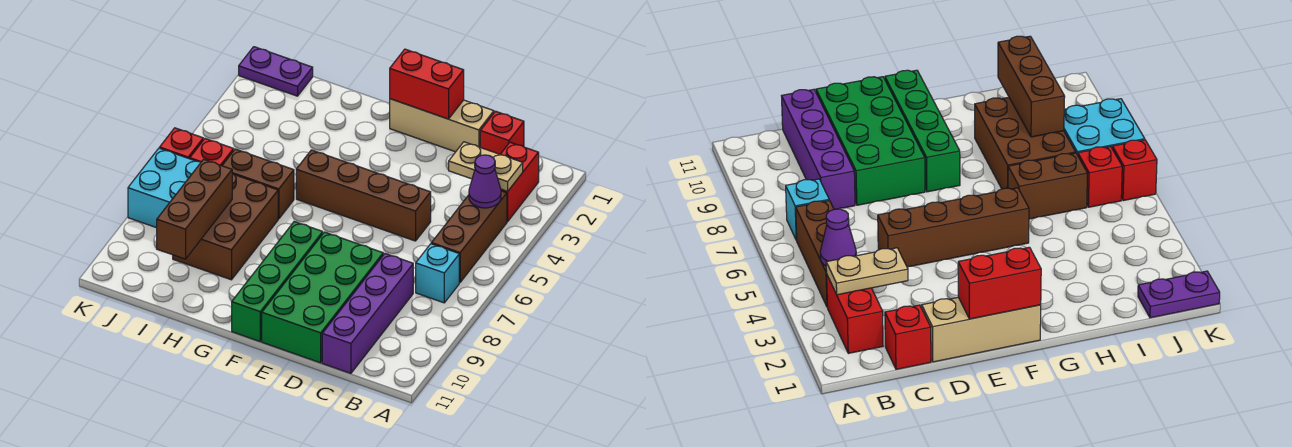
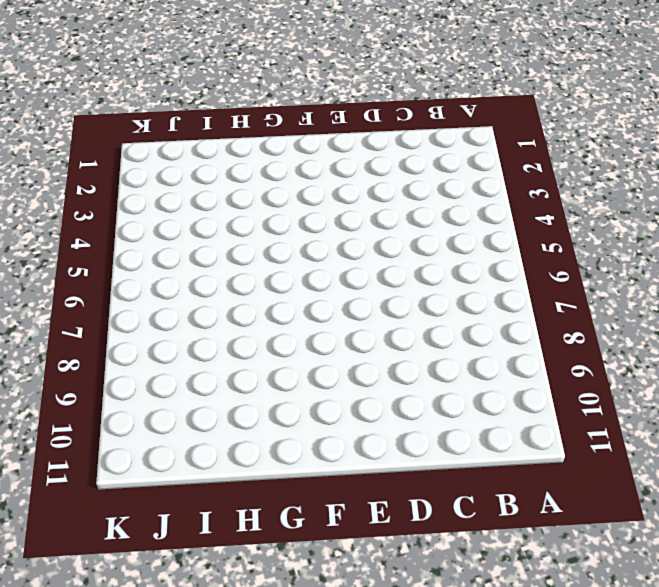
none -> red 1x2 brick [500,142,539,222]
none -> brown 1x3 brick [431,191,507,282]
none -> cyan 1x1 brick [416,244,459,303]

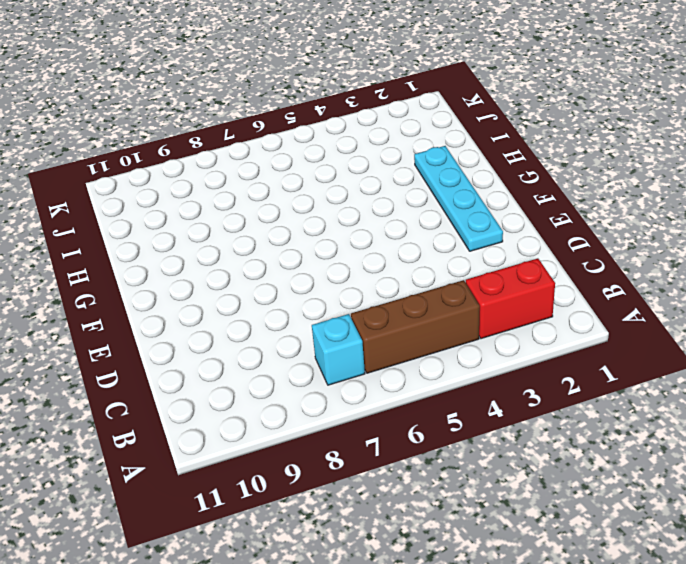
cyan 1x4 plate [414,146,503,251] -> none
none -> red 1x1 brick [480,111,524,154]
none -> purple 1x4 brick [322,254,413,373]
none -> tan 1x3 brick [390,99,494,152]

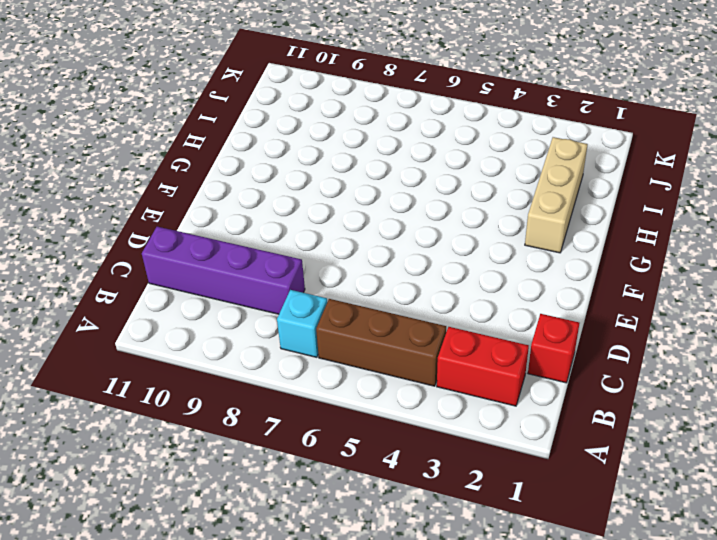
tan 1x3 brick [525,137,588,253] -> tan 1x3 brick moved to [390,99,494,152]
none -> brown 1x4 brick [296,150,431,241]
none -> green 2x4 brick [262,232,383,363]
none -> green 1x4 brick [232,222,323,341]

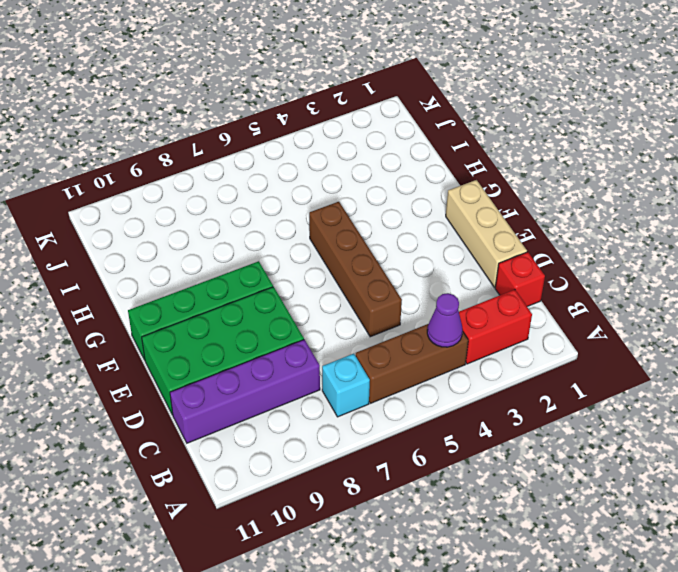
none -> brown 1x2 brick [222,149,294,219]
none -> brown 2x3 brick [173,174,278,280]
none -> purple 1x2 plate [239,47,313,96]

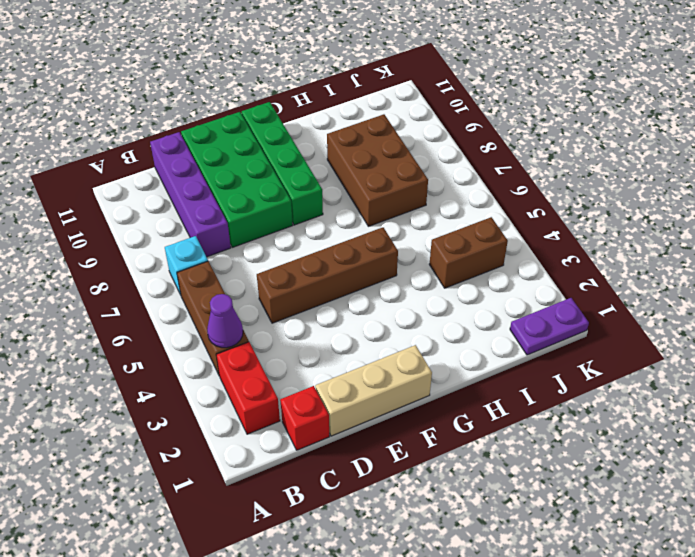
brown 1x2 brick [429,217,508,288] -> brown 1x2 brick moved to [222,149,294,219]
none -> red 1x1 brick [190,139,234,166]
none -> cyan 2x2 brick [128,148,201,228]
none -> red 1x1 brick [160,128,203,159]

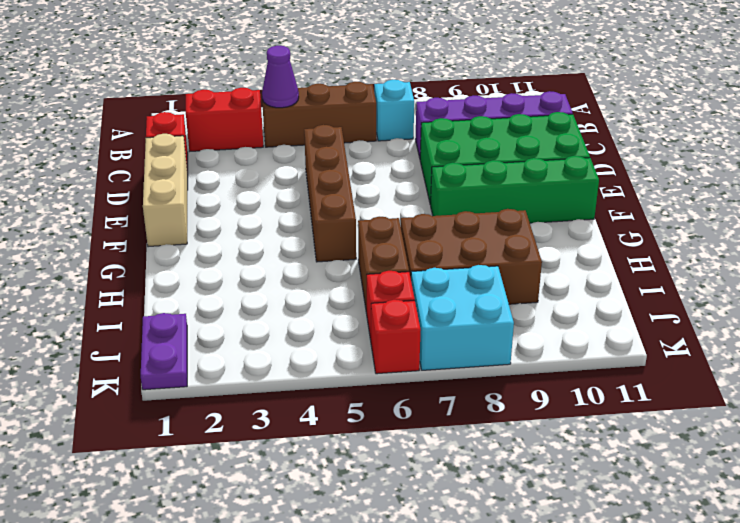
none -> tan 1x2 plate [449,142,523,191]
none -> red 1x2 brick [390,49,464,119]
none -> brown 1x3 brick [157,159,232,259]

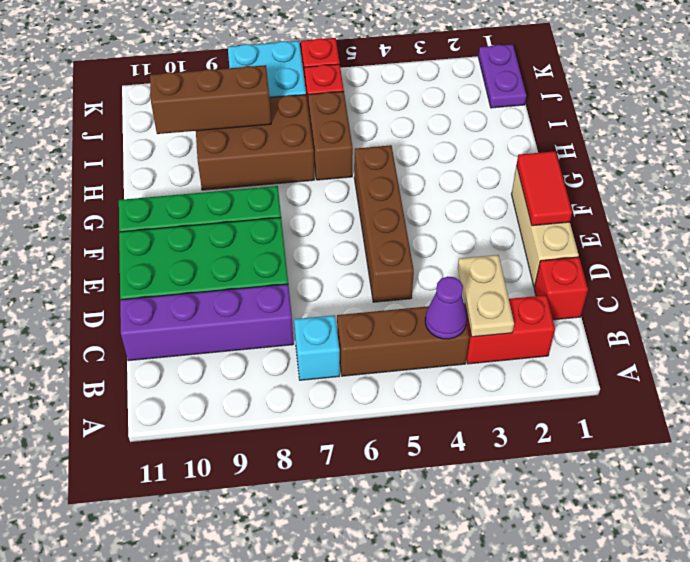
red 1x2 tile [517,151,572,226] -> red 1x2 brick [390,49,464,119]

